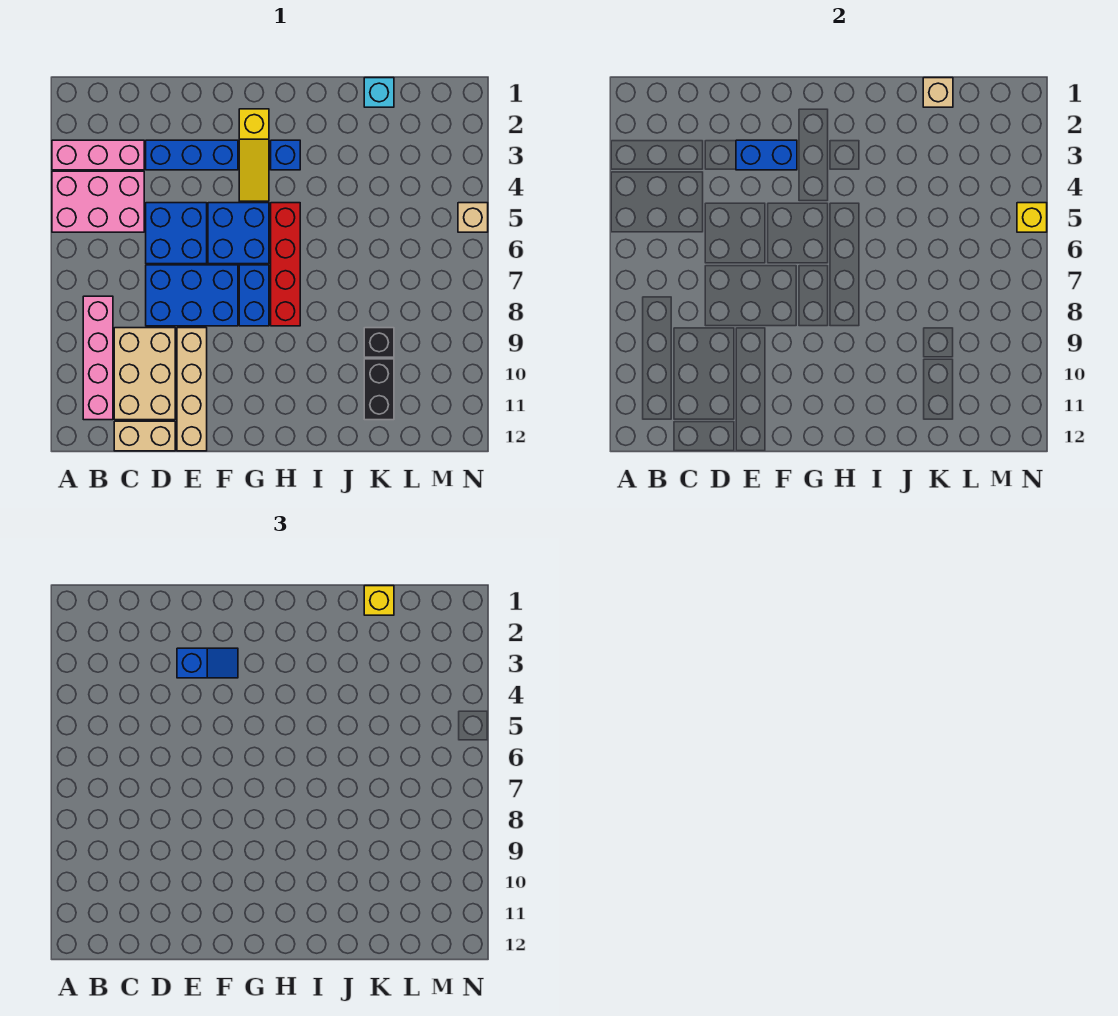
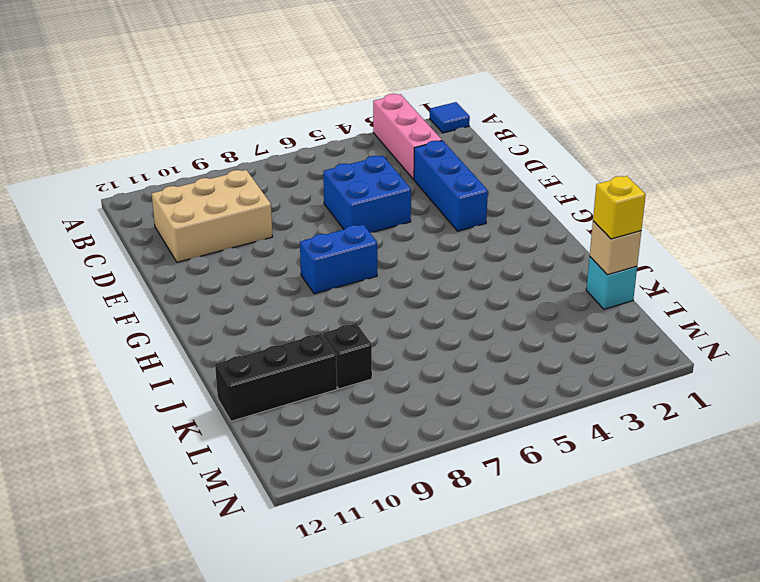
blue 1x1 tile [430,102,470,133] -> none
black 1x3 brick [215,333,337,421] -> black 1x2 brick [364,359,394,420]
none -> pink 2x3 brick [52,171,144,232]
none -> pink 1x4 brick [83,296,113,420]
none -> tan 1x2 brick [114,421,175,451]

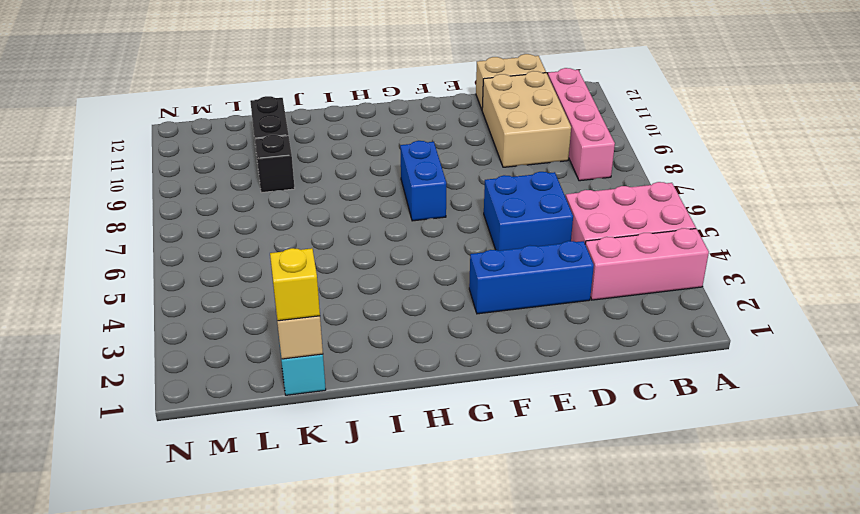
none -> blue 2x3 brick [146,265,238,326]
none -> tan 1x4 brick [177,328,207,451]
none -> blue 2x2 brick [208,203,269,264]

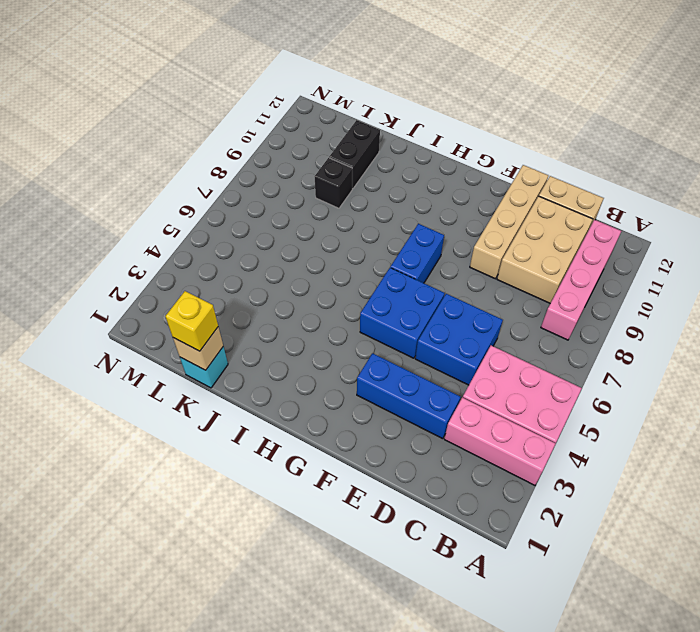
none -> blue 2x3 brick [146,265,238,326]
none -> yellow 1x3 slope [239,109,269,201]
none -> blue 1x1 brick [271,140,300,170]

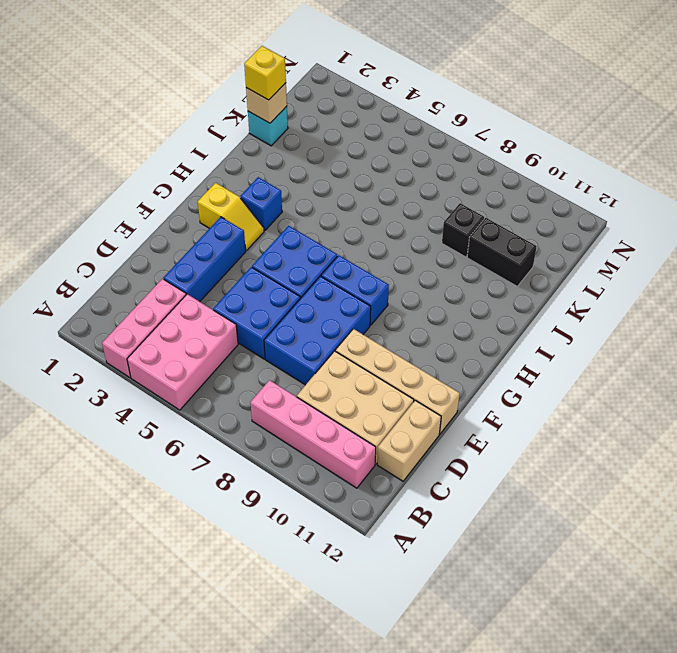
yellow 1x2 slope [198,183,264,251] -> yellow 1x3 slope [239,109,269,201]
none -> red 1x4 brick [271,203,300,326]
none -> tan 1x1 brick [458,203,488,232]
none -> blue 1x2 brick [736,140,797,170]

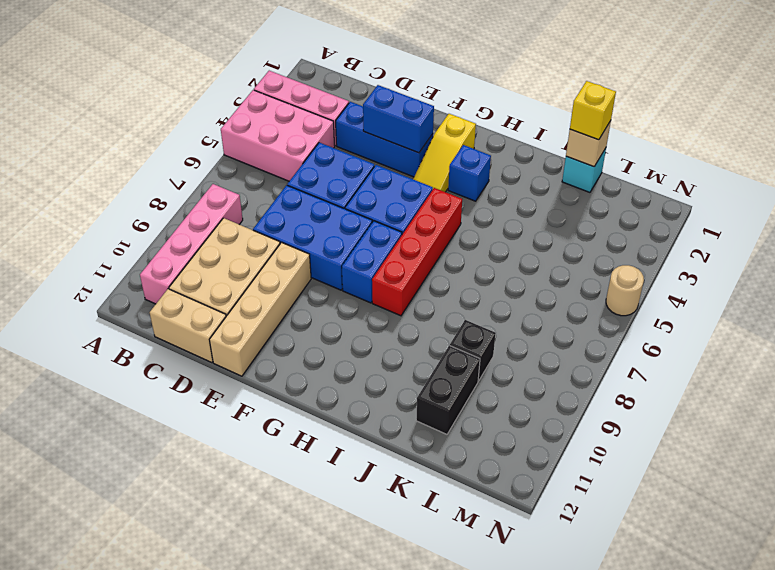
tan 1x1 round brick [606,265,644,316] -> tan 1x1 brick [458,203,488,232]
none -> yellow 1x1 brick [1017,203,1047,232]
none -> blue 1x2 slope [177,648,238,678]

